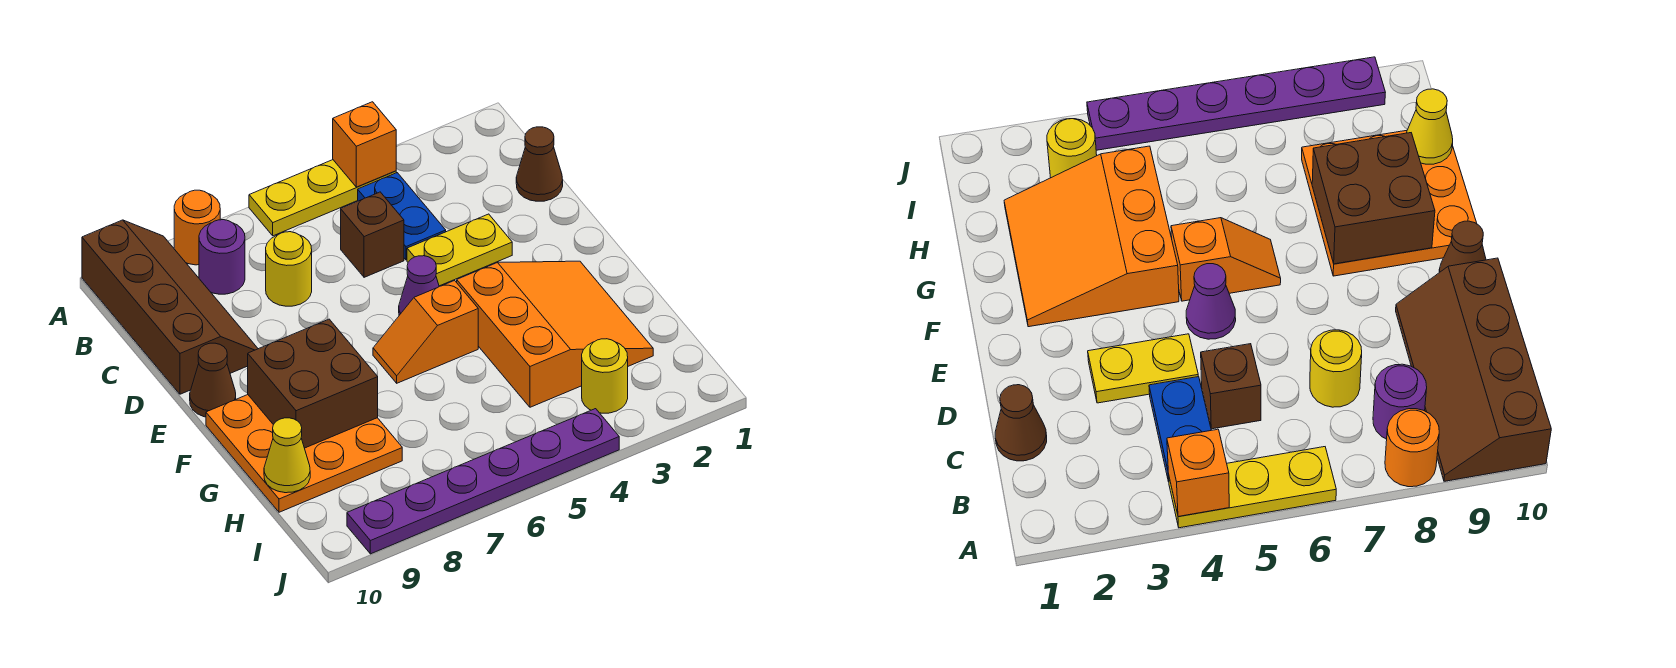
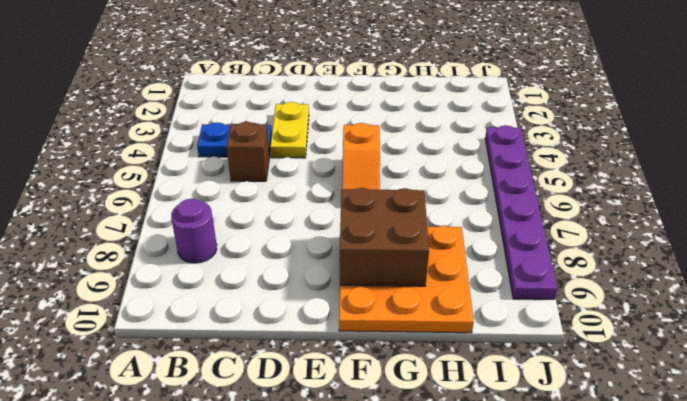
none -> yellow 1x3 plate [249,160,396,236]
none -> orange 1x1 round brick [174,190,220,265]
none -> brown 2x4 slope [82,220,258,394]

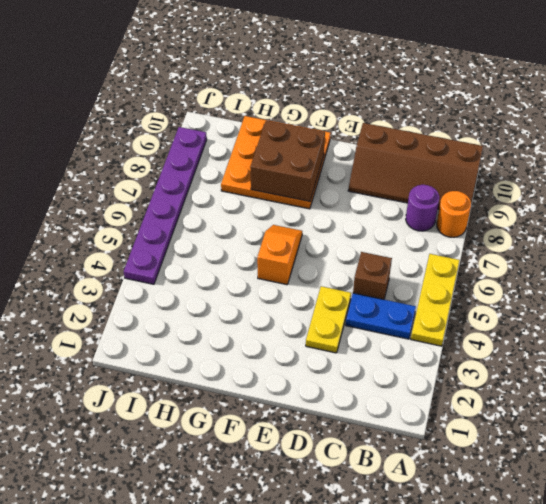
none -> brown 1x1 cone [516,127,563,201]
none -> yellow 1x1 round brick [266,232,312,306]
none -> purple 1x1 cone [399,256,439,315]

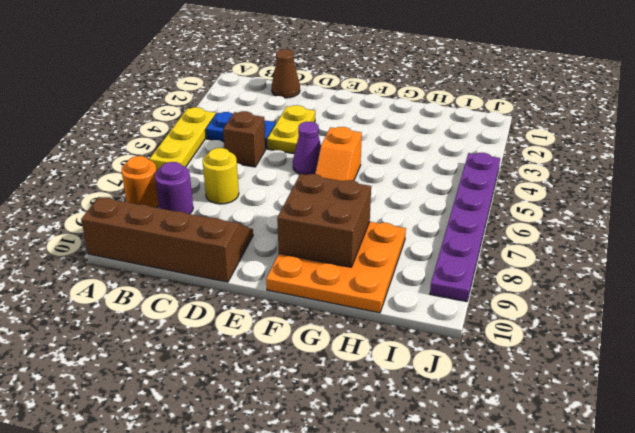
none -> brown 1x1 cone [190,343,236,417]
none -> orange 3x3 slope [457,261,653,407]
none -> yellow 1x1 round brick [582,339,628,413]

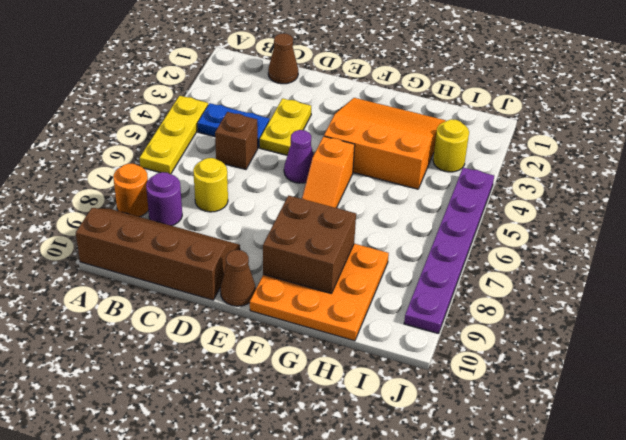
none -> orange 1x1 brick [333,102,396,187]
none -> yellow 1x1 cone [264,418,310,493]

